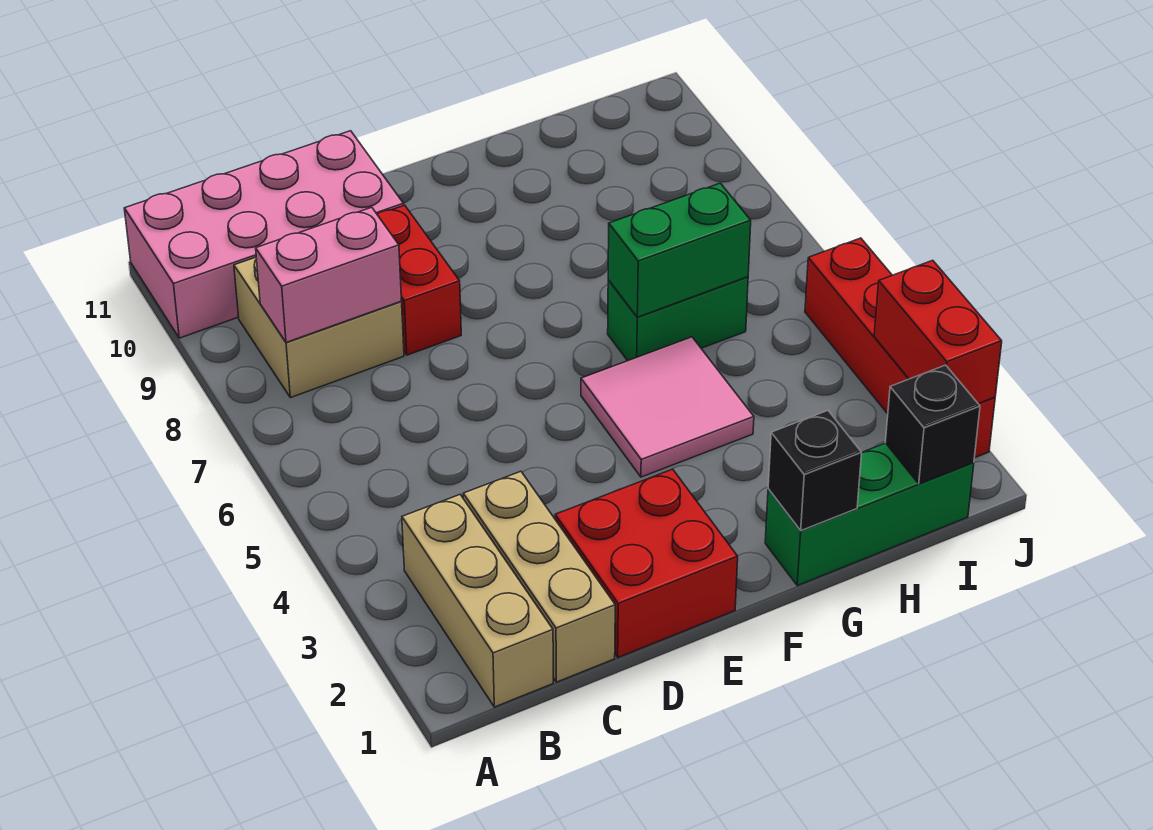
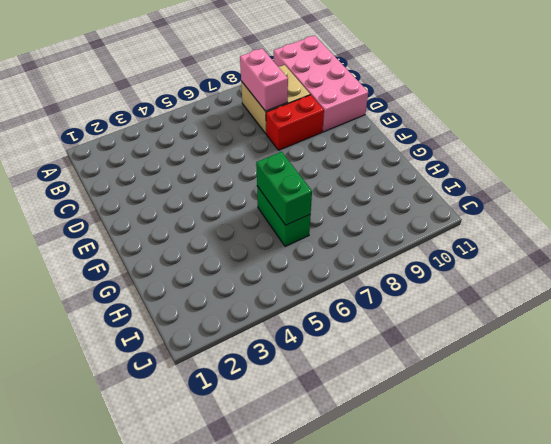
none -> tan 1x3 brick [402,495,553,707]
none -> tan 1x3 brick [463,471,615,682]
none -> red 2x2 brick [555,469,738,657]

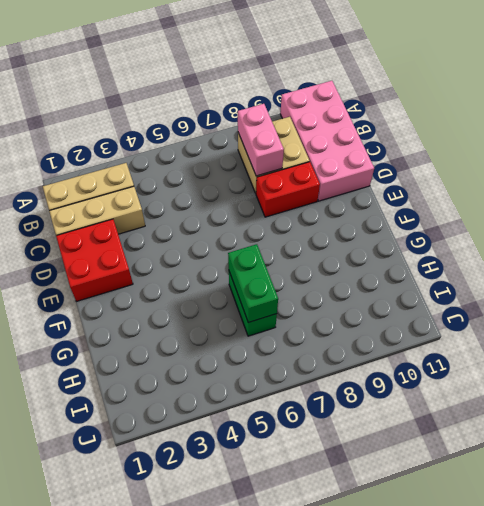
none -> pink 2x2 tile [581,337,754,477]
none -> green 1x3 brick [765,443,974,586]
none -> red 1x4 brick [805,238,995,458]

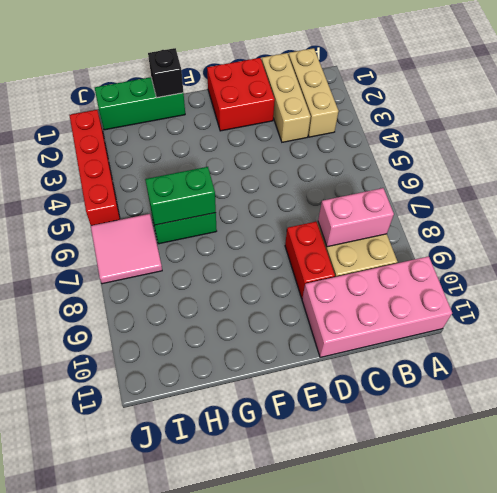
pink 2x2 tile [91,214,162,284] -> pink 2x2 tile moved to [581,337,754,477]
none -> black 1x1 brick [885,365,980,484]
none -> red 1x2 brick [874,260,1002,404]

